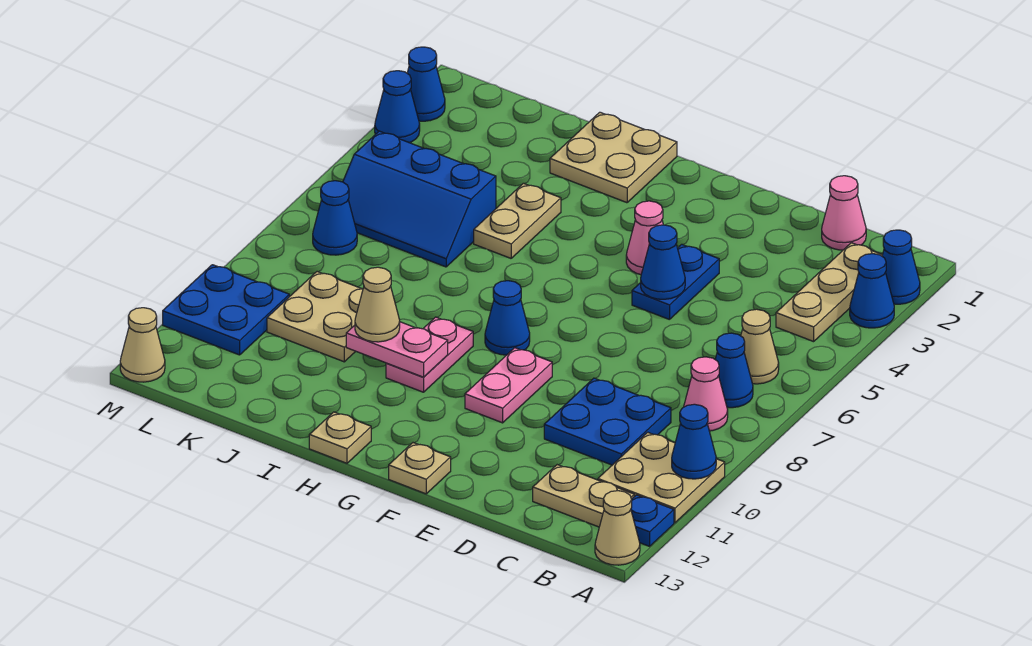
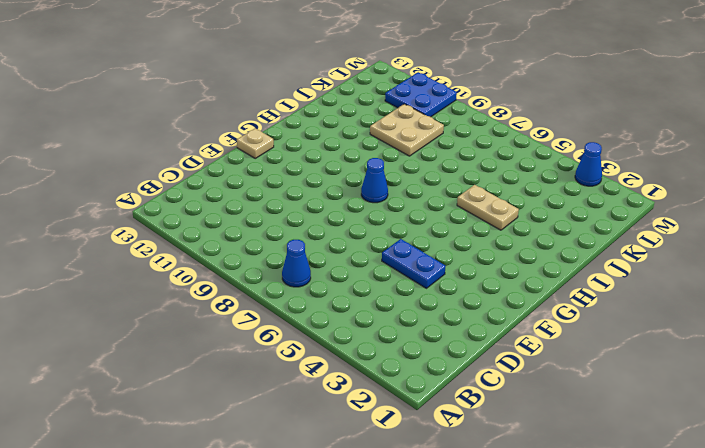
none -> blue 1x1 cone [882,230,920,304]
none -> blue 1x1 cone [850,254,894,328]
none -> tan 2x2 plate [598,432,725,523]
none -> blue 1x1 plate [631,495,674,546]

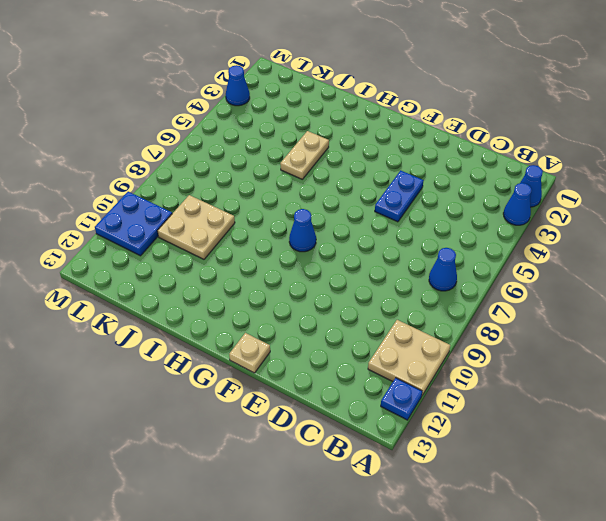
none -> tan 1x1 cone [595,491,640,565]
none -> tan 1x3 plate [776,243,882,342]
none -> tan 1x1 cone [741,309,779,384]
none -> pink 1x1 cone [684,357,728,431]

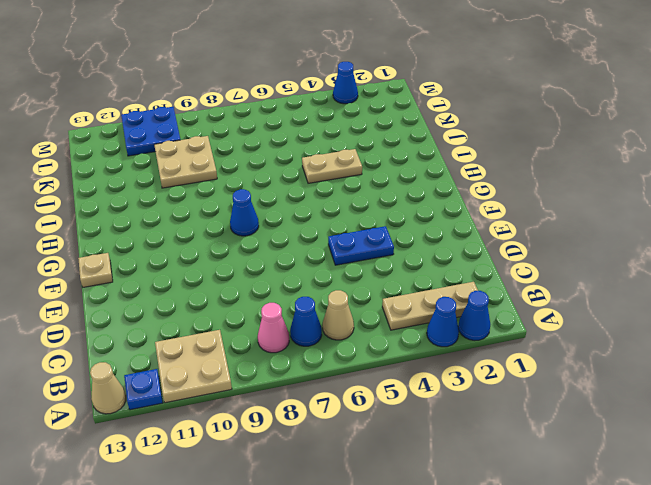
none -> tan 1x2 plate [533,465,634,527]
none -> pink 1x1 cone [822,176,866,250]
none -> blue 2x2 plate [544,378,671,465]
none -> pink 1x1 cone [626,201,663,274]

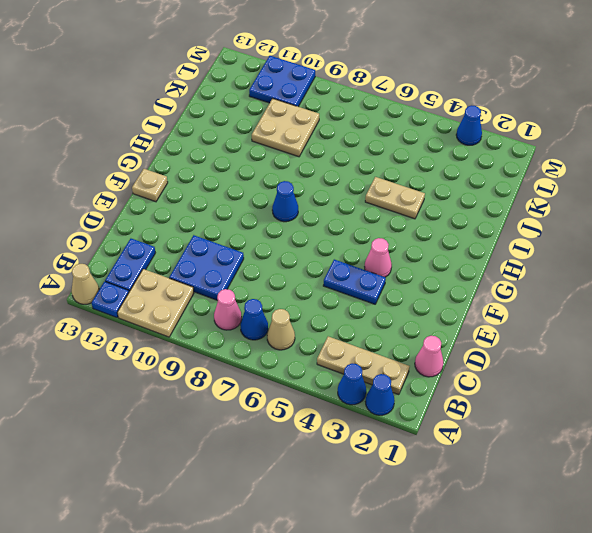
blue 1x2 plate [105,239,155,292] -> tan 1x2 plate [533,465,634,527]
none -> pink 1x2 plate [465,348,552,423]
none -> tan 2x2 plate [550,112,677,203]
none -> pink 1x2 plate [386,317,473,392]
none -> tan 1x1 plate [309,412,371,463]

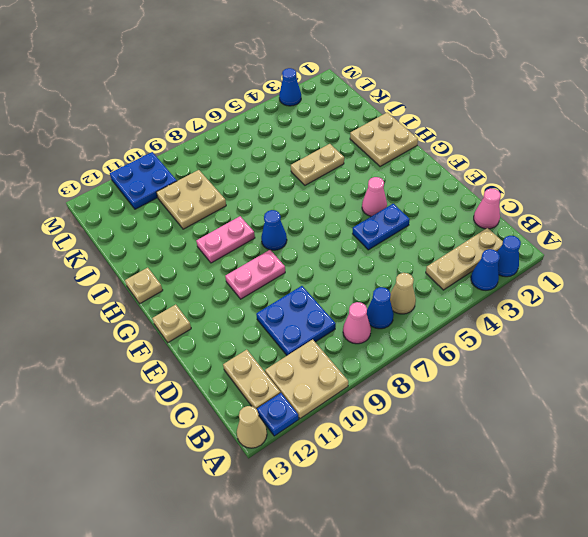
none -> blue 2x3 slope [343,131,496,267]
none -> blue 1x1 cone [313,181,357,255]
none -> blue 1x1 cone [407,47,445,121]
none -> tan 1x1 cone [120,308,165,382]

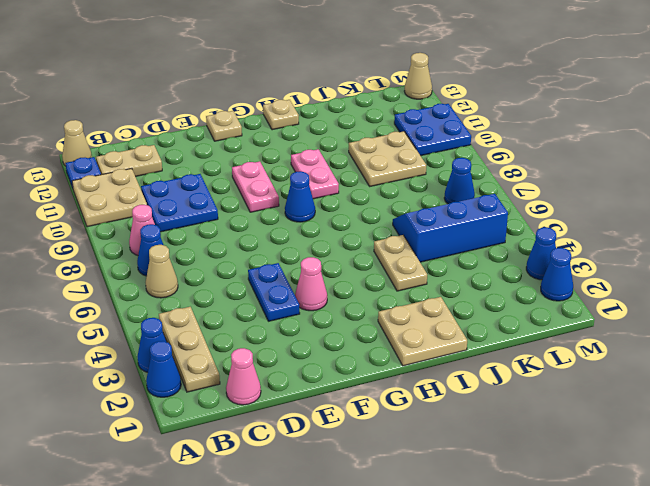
none -> blue 1x1 cone [672,404,716,479]
none -> blue 1x1 cone [641,225,685,299]
none -> pink 1x2 plate [346,322,448,377]
none -> tan 1x1 cone [355,267,400,342]

